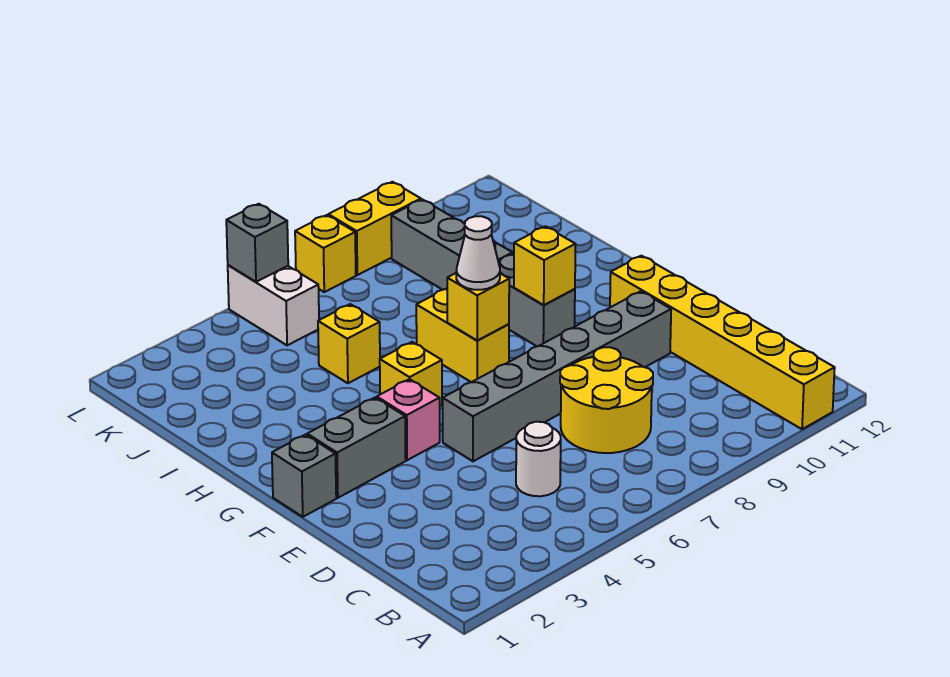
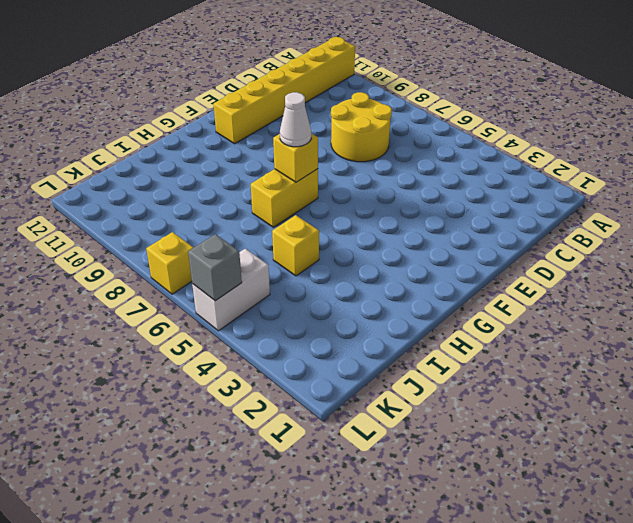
none -> white 1x1 round brick [516,422,561,496]
none -> grey 1x6 brick [443,291,671,461]
none -> grey 1x1 brick [272,435,336,517]

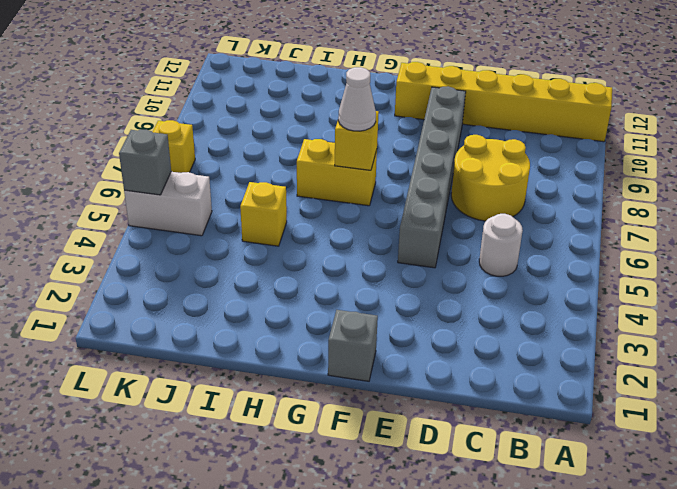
none -> grey 1x2 brick [307,398,406,498]
none -> pink 1x1 brick [377,379,440,460]
none -> yellow 1x1 brick [380,342,442,406]

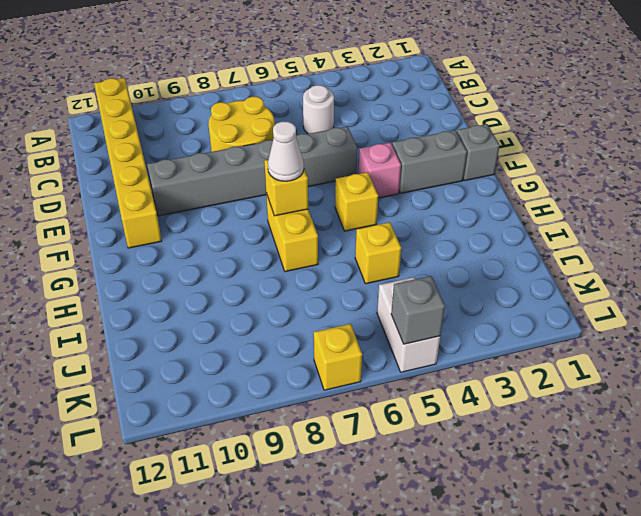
none -> grey 1x2 brick [498,253,575,346]
none -> grey 1x3 brick [391,199,512,290]
none -> yellow 1x2 brick [328,182,421,275]

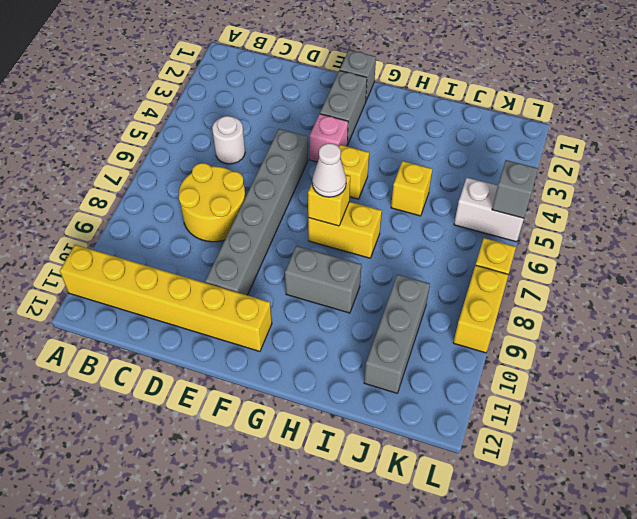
grey 1x3 brick [364,274,430,393] -> grey 1x3 brick turned to [391,199,512,290]
none -> yellow 1x1 brick [514,226,576,305]

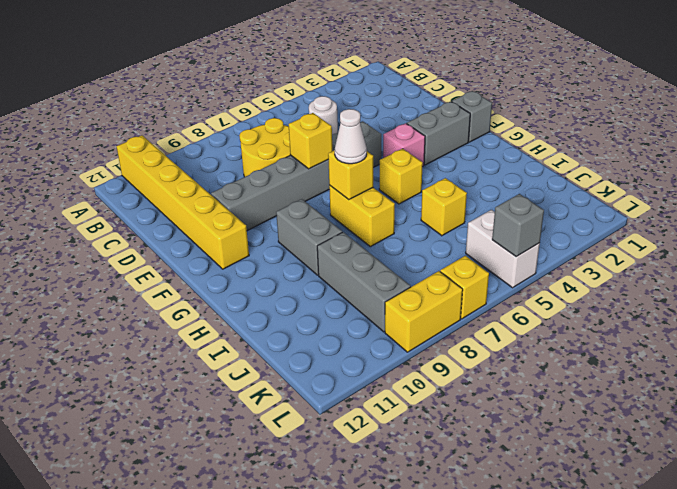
yellow 1x1 brick [289,113,332,169] -> yellow 1x1 brick moved to [514,226,576,305]

